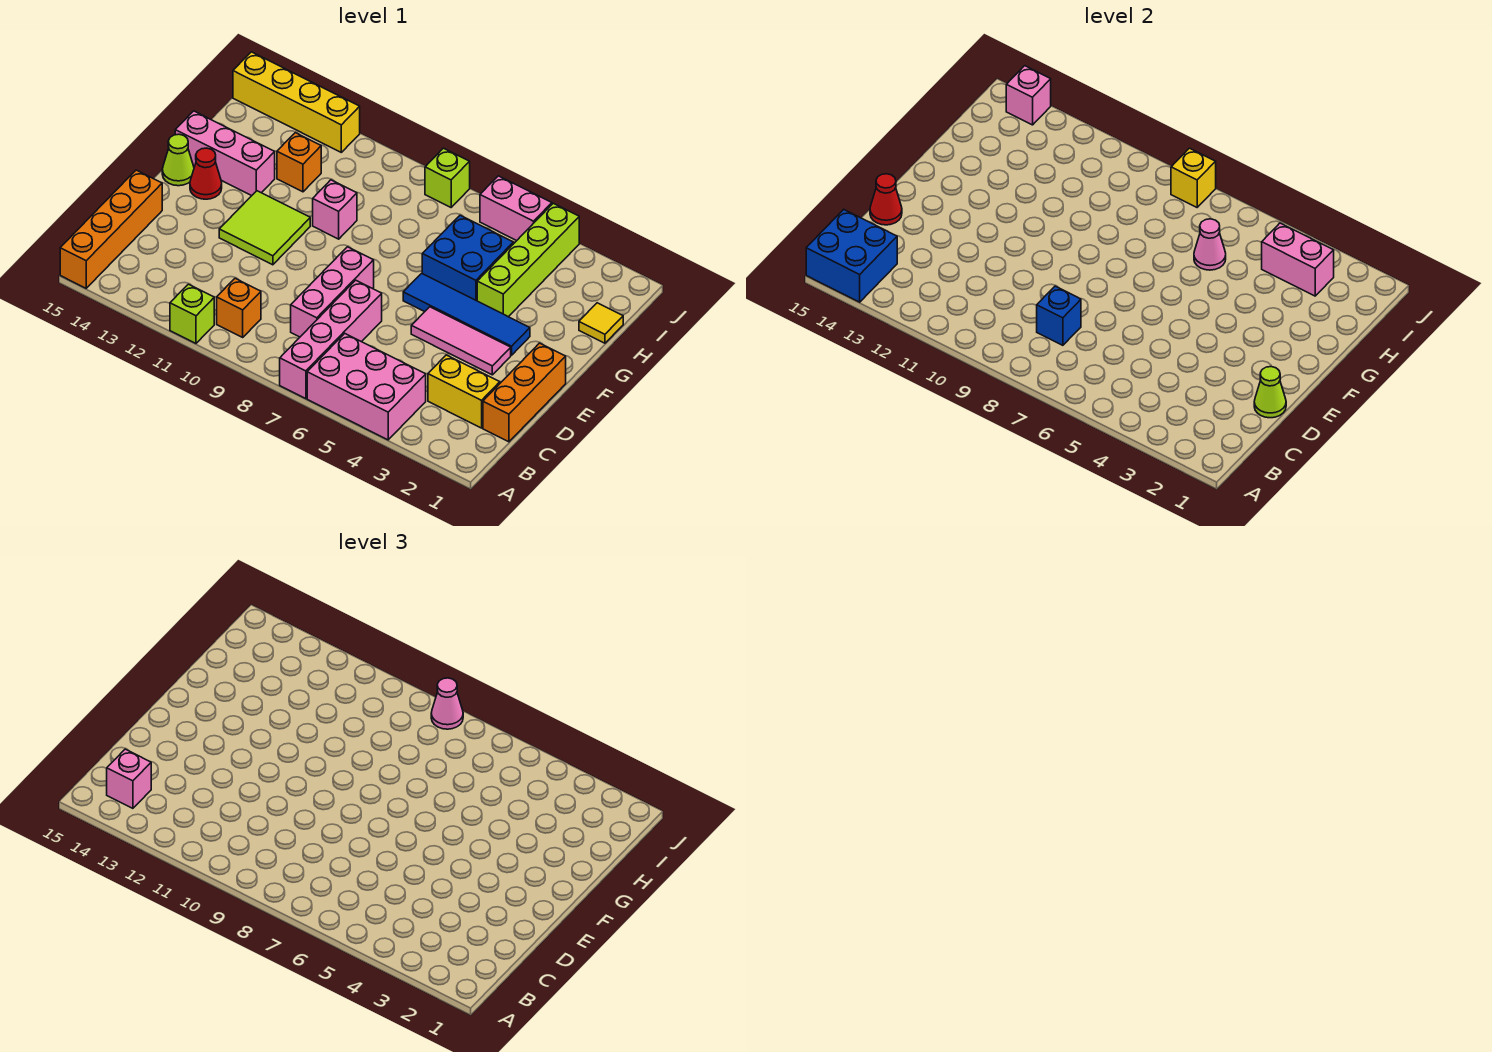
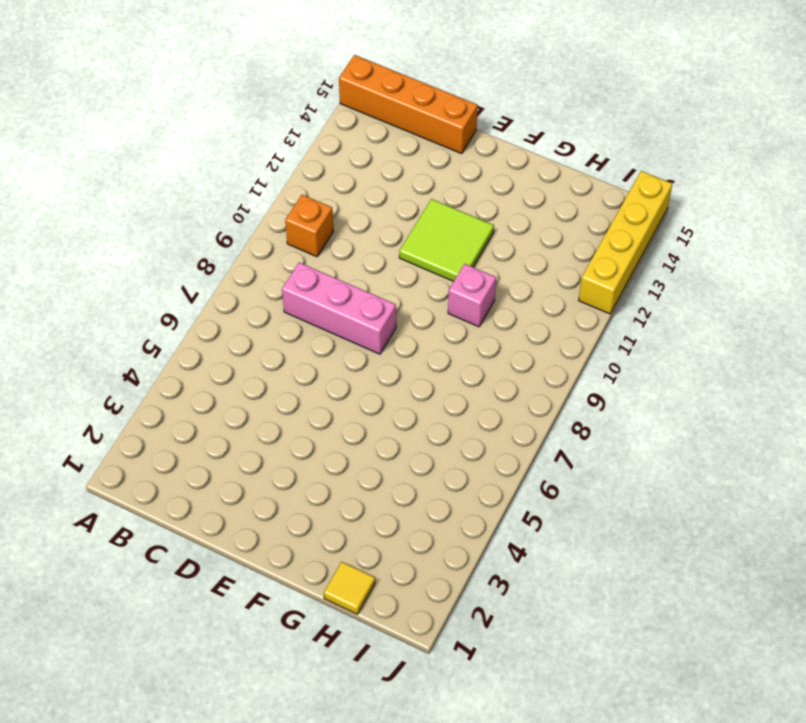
none -> pink 2x3 brick [307,333,426,440]
none -> pink 1x4 brick [280,280,382,399]
none -> lime 1x1 brick [170,284,214,343]
none -> orange 1x3 brick [483,343,566,442]

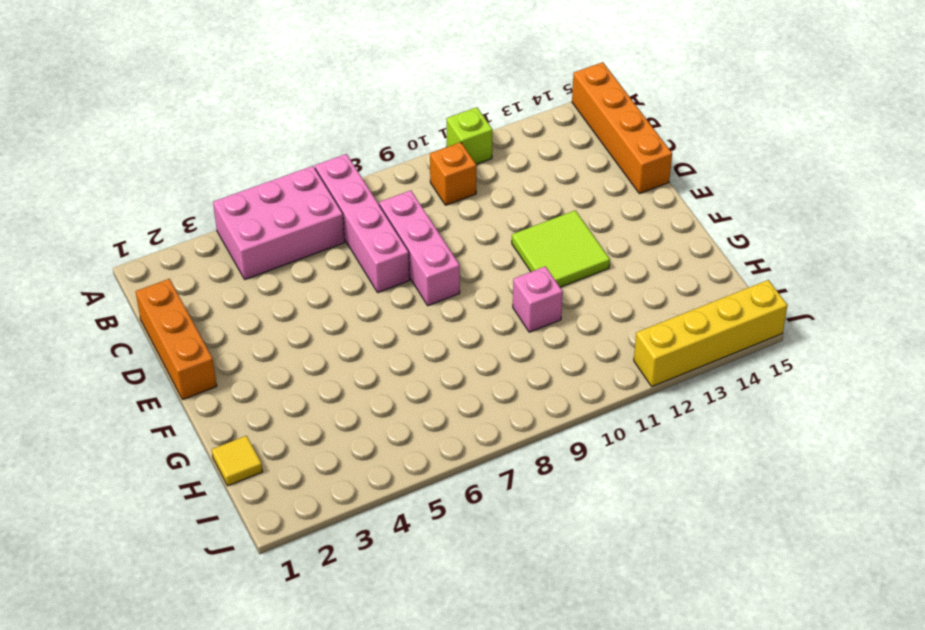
none -> yellow 1x2 brick [428,355,500,428]
none -> pink 1x3 tile [411,307,511,375]
none -> blue 1x4 tile [403,273,530,355]
none -> red 1x1 cone [190,148,222,199]

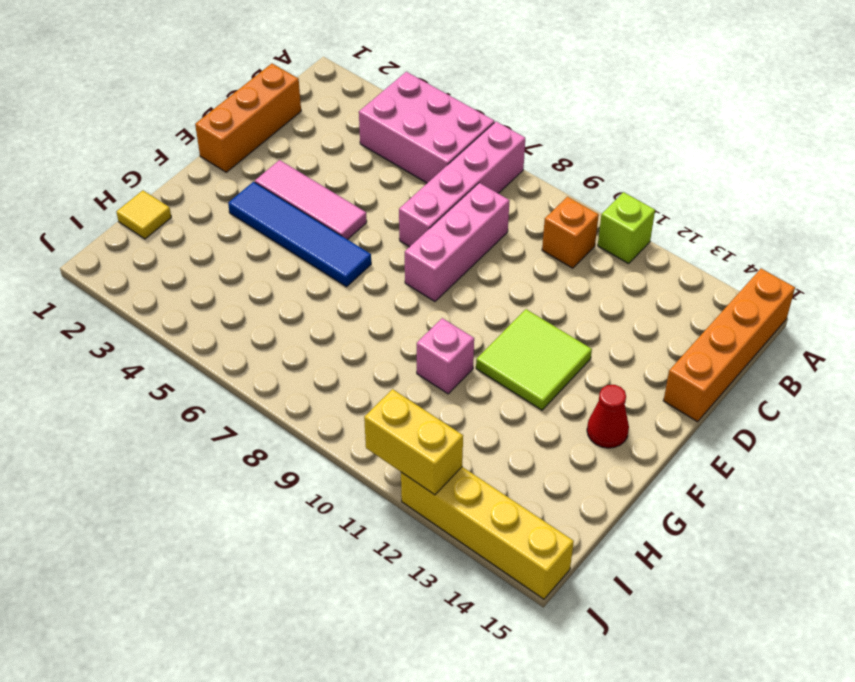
yellow 1x2 brick [364,389,463,495] -> yellow 1x2 brick moved to [428,355,500,428]
none -> lime 1x1 cone [162,134,194,186]
none -> lime 1x4 brick [477,203,579,317]
none -> blue 2x2 brick [422,215,513,301]
none -> pink 1x3 brick [175,111,275,196]

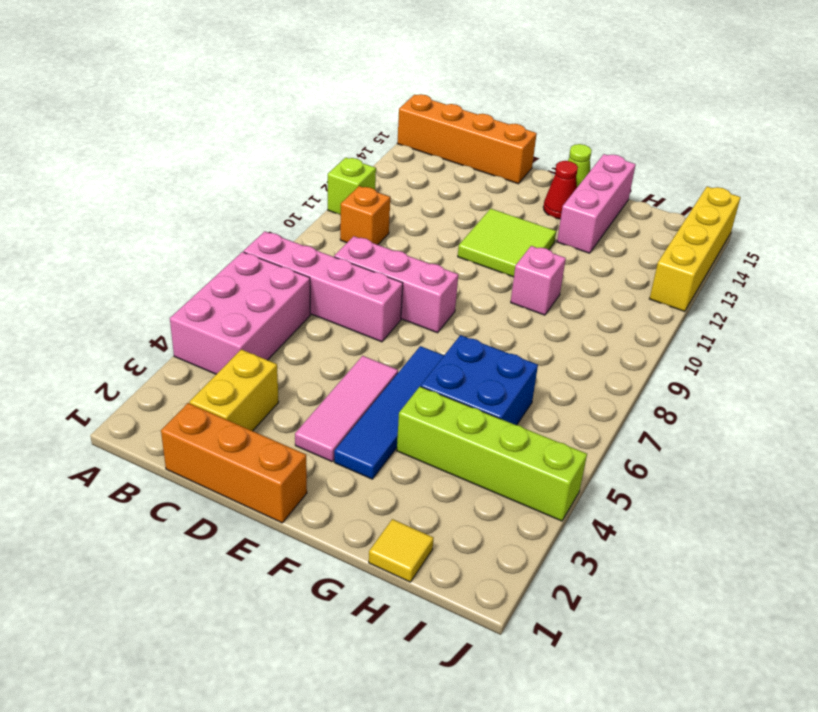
none -> orange 1x1 brick [277,133,321,192]
none -> pink 1x2 brick [480,176,552,241]
none -> lime 1x1 brick [425,148,470,207]
none -> blue 2x2 brick [806,210,897,302]

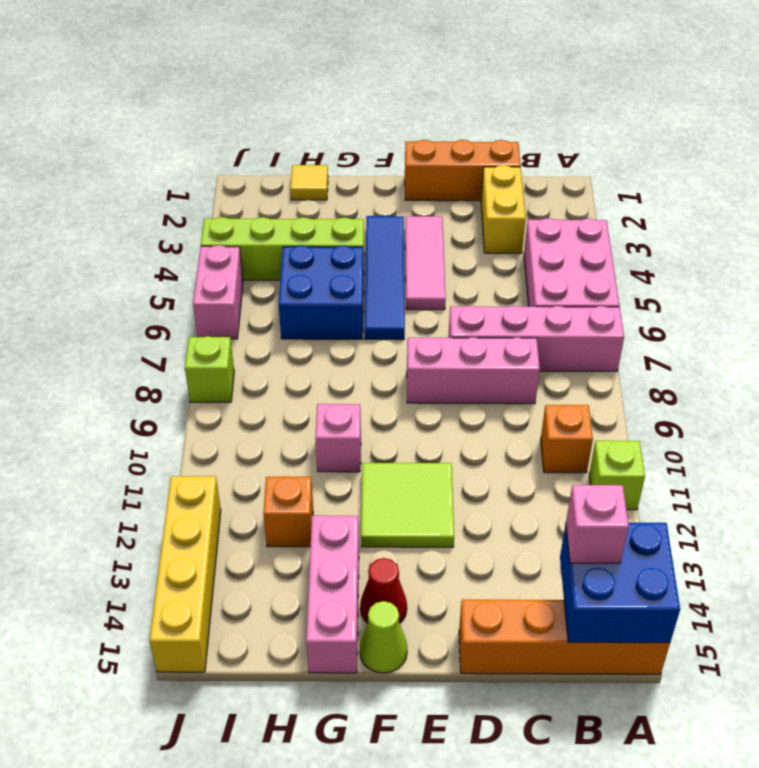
none -> blue 1x1 brick [1037,286,1081,345]
none -> lime 1x1 cone [1254,367,1286,418]
none -> red 1x1 cone [870,174,902,225]
none -> pink 1x1 cone [1194,219,1226,270]

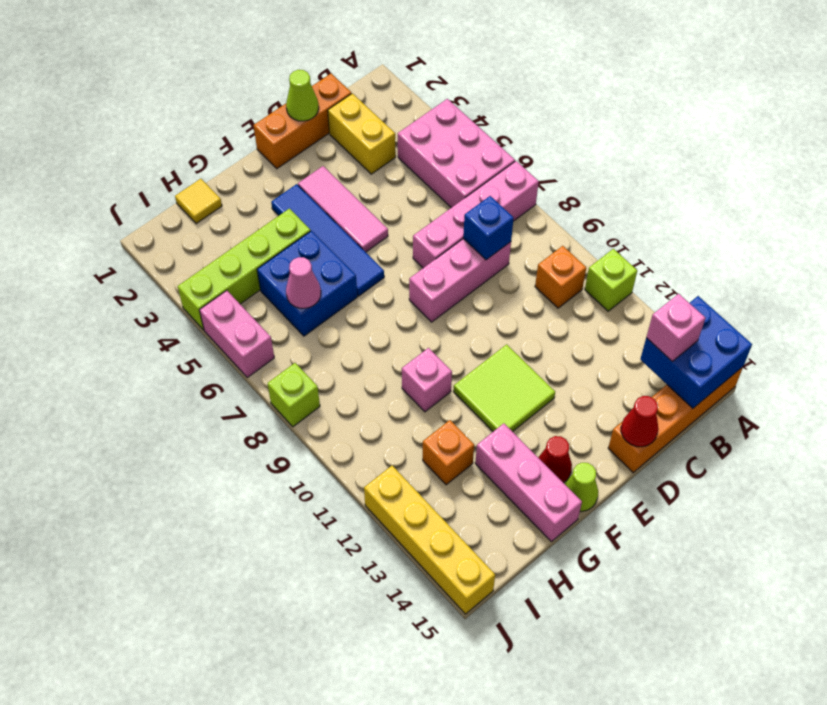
none -> pink 1x2 brick [1262,223,1334,296]
none -> yellow 1x1 brick [1171,148,1216,207]
none -> pink 1x1 brick [1006,66,1051,125]
none -> pink 1x1 cone [431,678,463,729]

